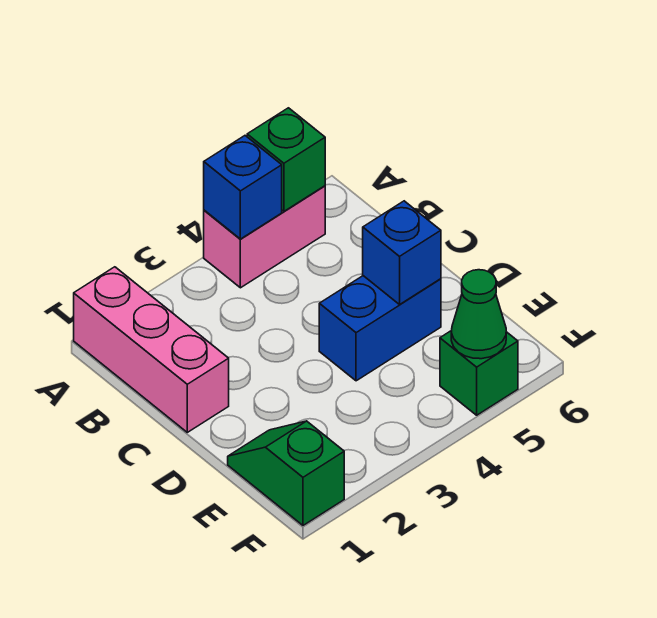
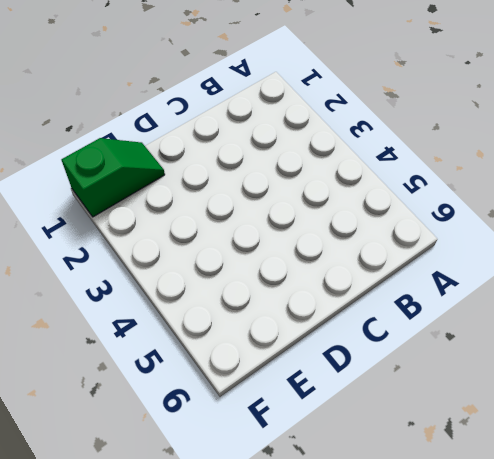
none -> pink 1x3 brick [74,267,229,432]
none -> pink 1x2 brick [204,186,325,288]

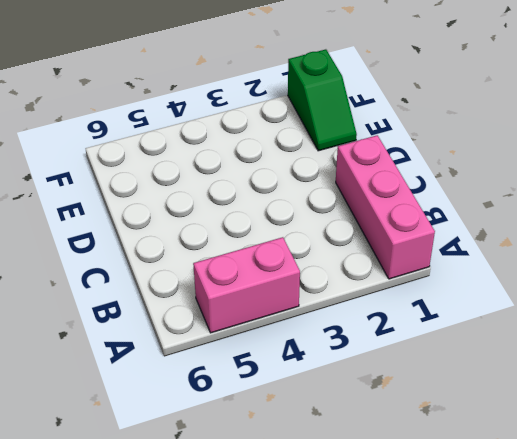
none -> blue 1x2 brick [319,276,441,381]
none -> green 1x1 brick [440,330,518,415]

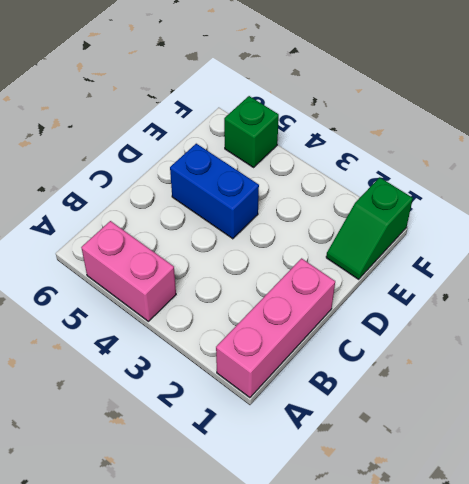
none -> blue 1x1 brick [204,136,282,239]
none -> green 1x1 brick [247,108,325,211]

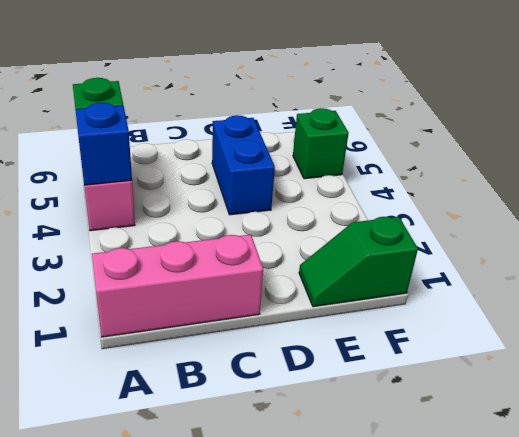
none -> blue 1x1 brick [363,201,441,304]
none -> green 1x1 cone [451,270,506,359]

